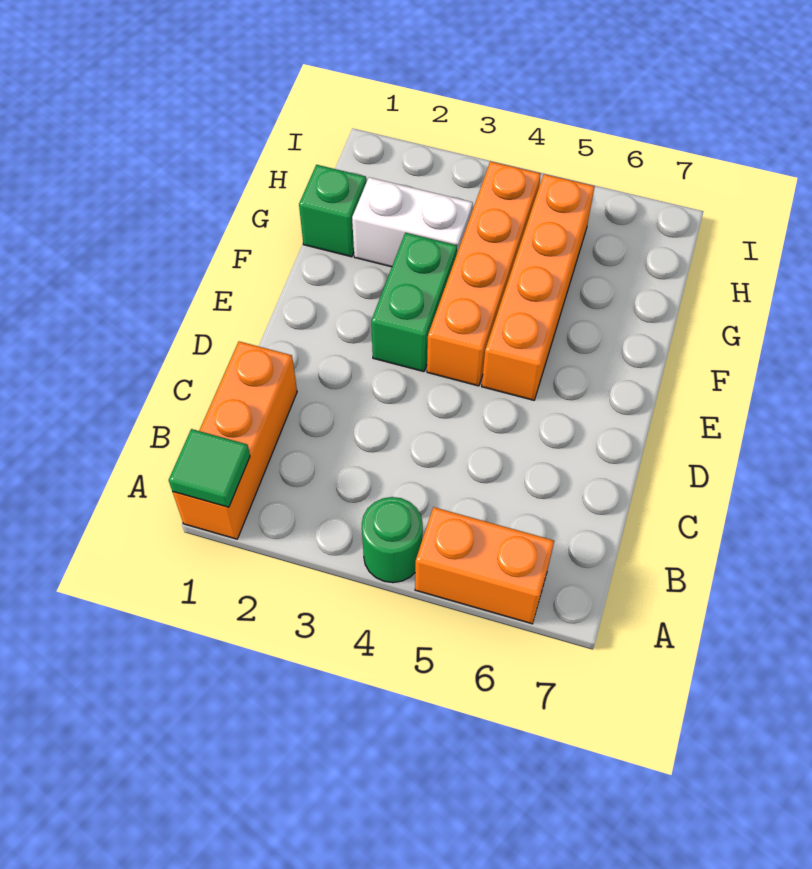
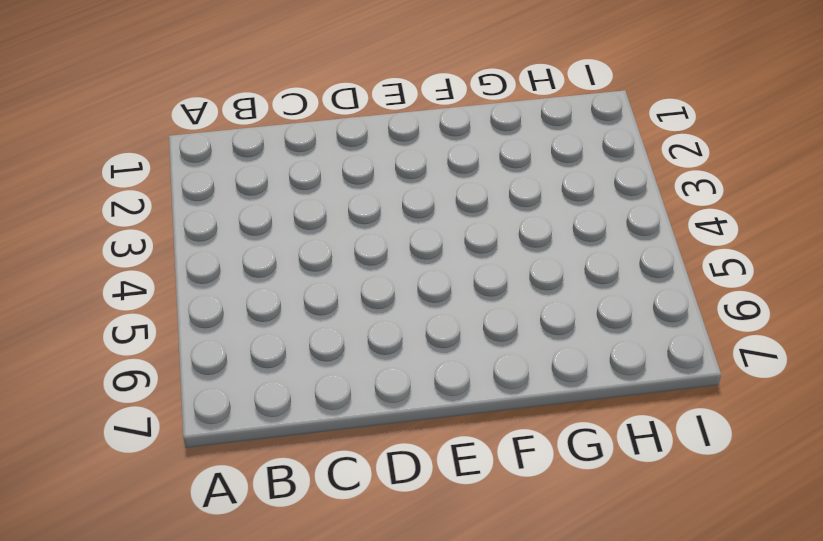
none -> orange 1x3 brick [173,341,297,539]
none -> green 1x1 round brick [362,497,423,583]

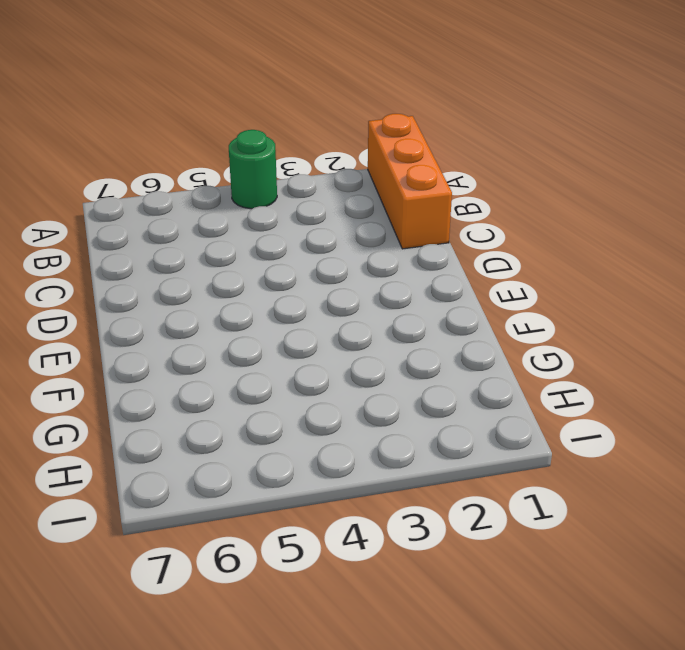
none -> orange 1x2 brick [415,507,554,624]
none -> green 1x2 brick [371,233,457,372]

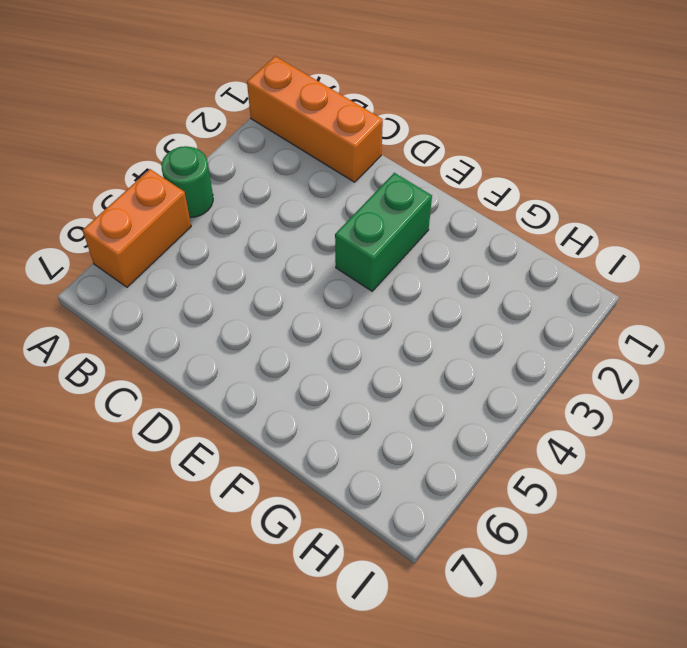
green 1x2 brick [335,173,432,291] -> green 1x2 brick turned to [371,233,457,372]
none -> orange 1x4 brick [427,161,541,386]
none -> orange 1x4 brick [482,174,595,400]

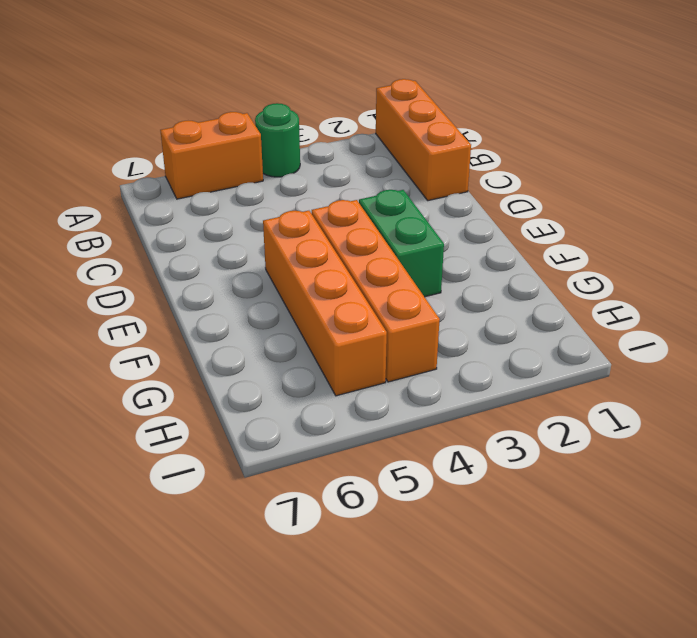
none -> green 1x1 brick [299,165,366,257]
none -> white 1x2 brick [352,177,473,267]

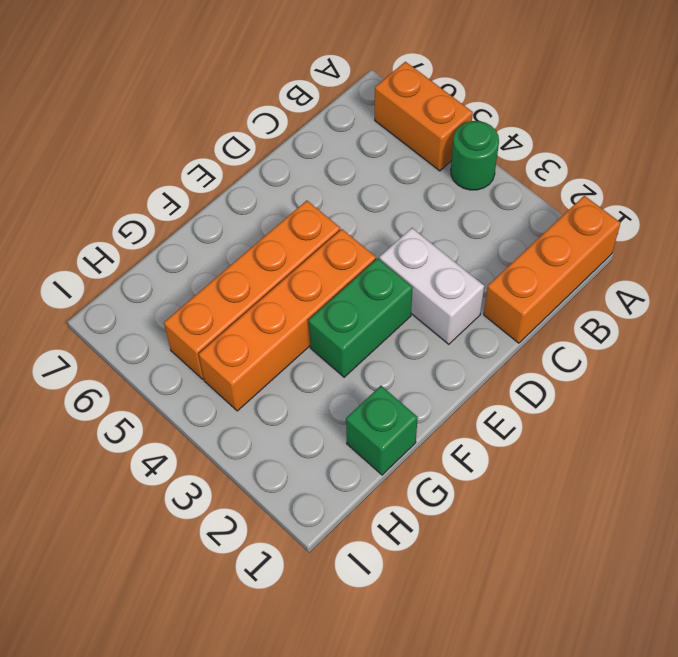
white 1x2 brick [379,228,484,344] -> white 1x2 brick moved to [352,177,473,267]
none -> green 1x1 tile [169,429,250,507]

